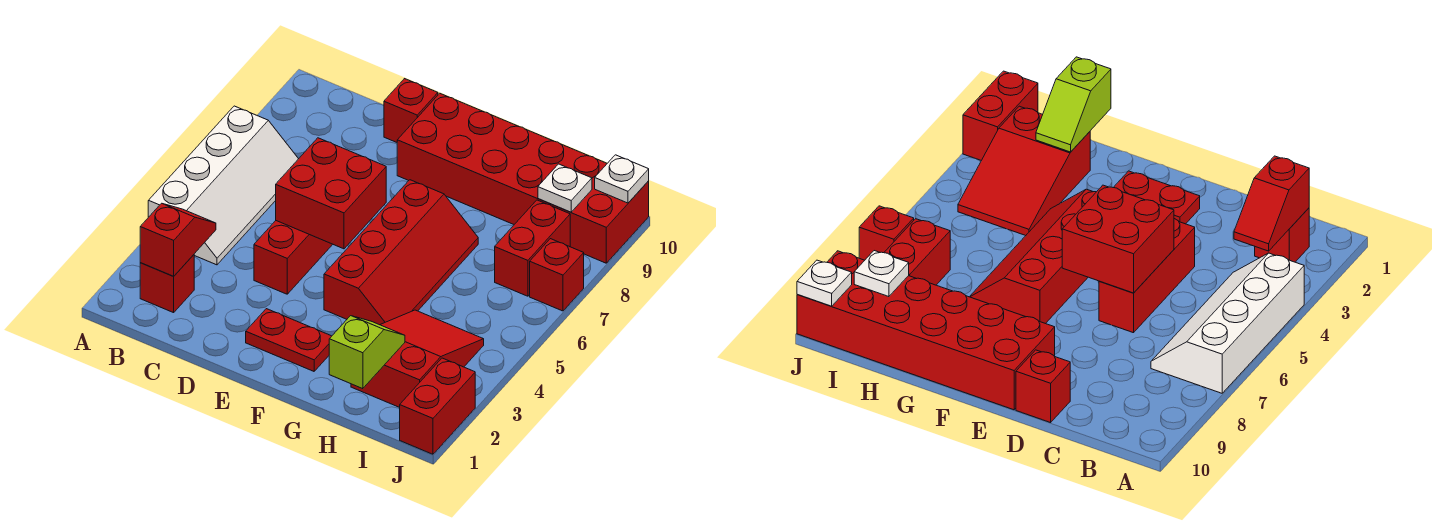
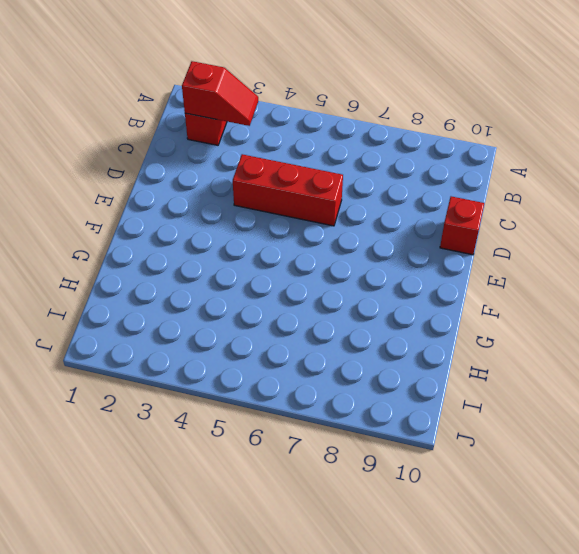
none -> white 2x4 slope [148,106,298,265]
none -> red 1x2 plate [246,309,331,371]
none -> red 2x6 brick [397,93,649,263]

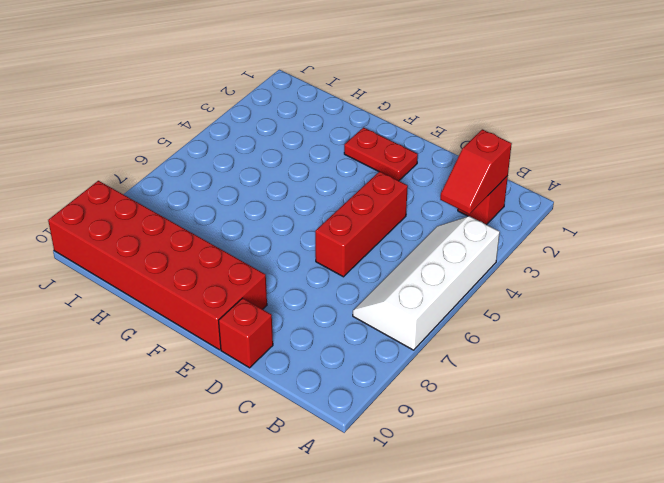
none -> red 2x4 slope [324,180,478,325]
none -> red 2x3 slope [351,310,484,407]
none -> red 1x2 brick [495,200,570,296]

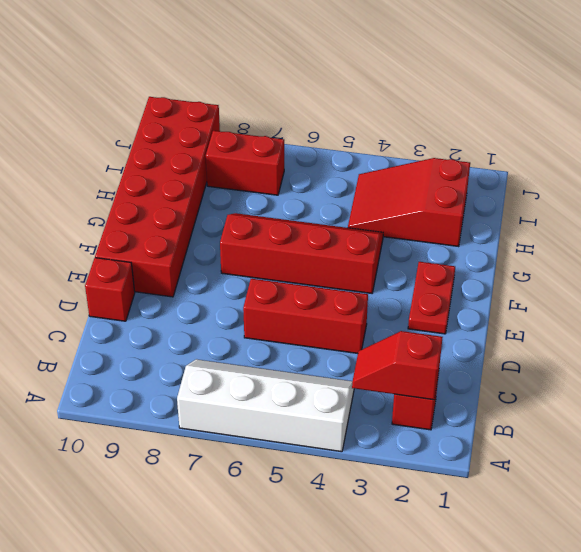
none -> red 1x2 brick [400,358,475,454]
none -> red 1x1 brick [530,239,584,311]
none -> red 2x2 brick [276,138,386,249]

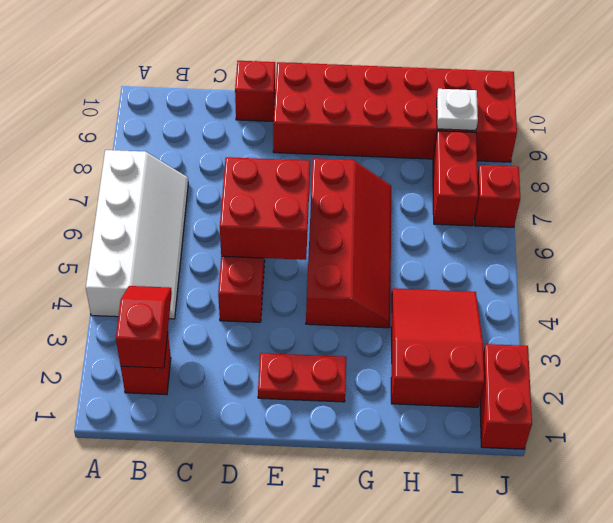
none -> lime 1x2 slope [329,316,405,389]
none -> white 1x1 plate [595,155,649,203]

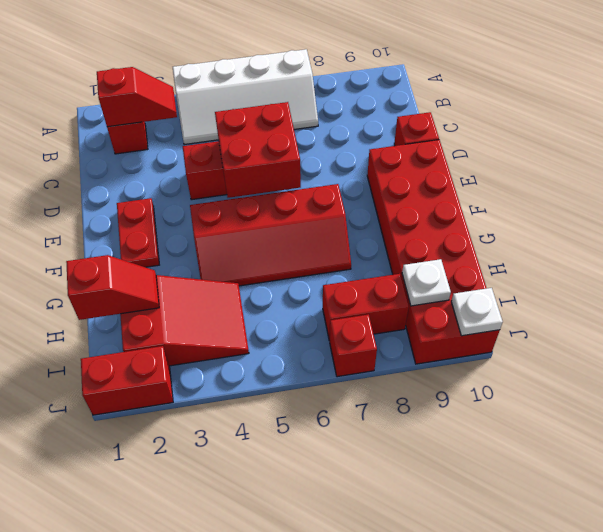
red 1x2 slope [66,255,159,320] -> lime 1x2 slope [329,316,405,389]

